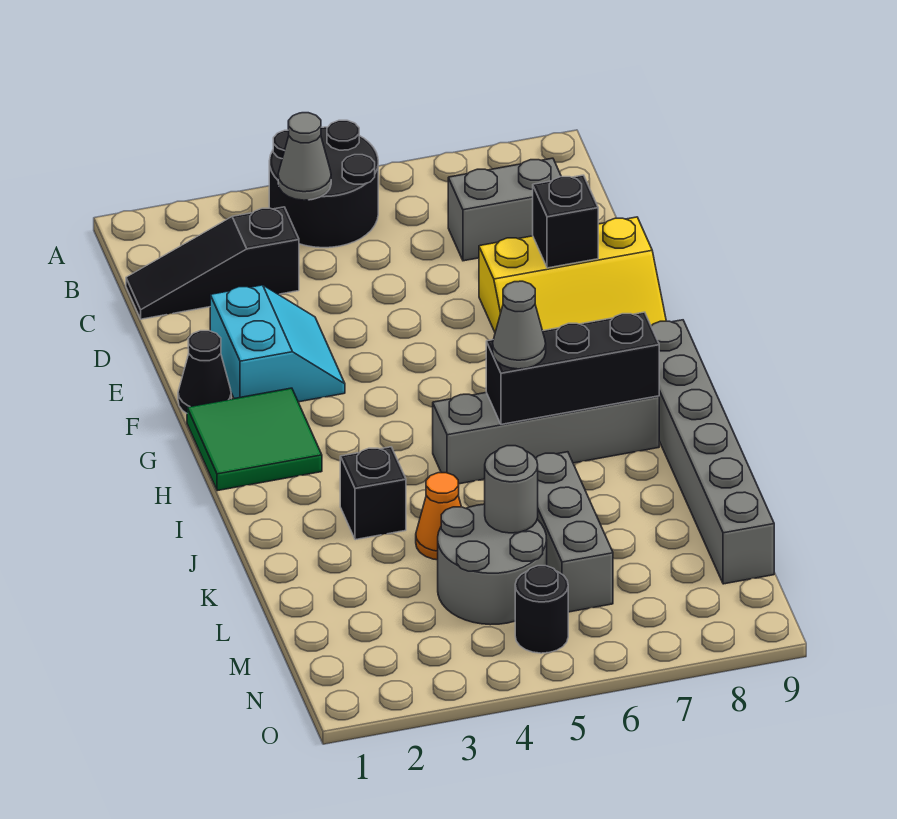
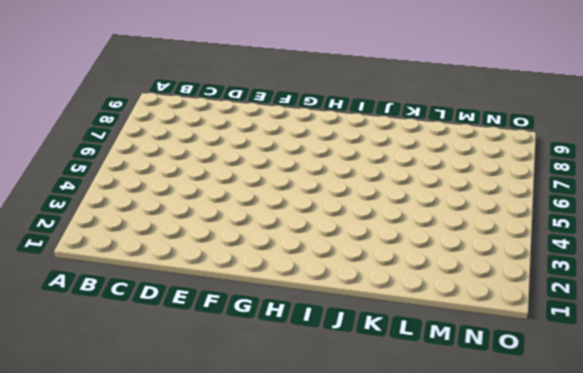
none -> black 2x2 round brick [269,120,378,248]
none -> black 1x3 slope [126,207,299,319]
none -> grey 1x2 brick [448,158,561,261]

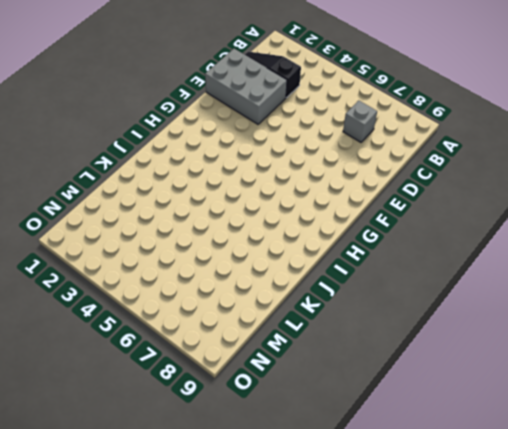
grey 1x1 brick [343,100,377,142] -> grey 1x2 brick [448,158,561,261]
grey 2x3 brick [205,49,287,124] -> cyan 2x2 slope [210,285,345,402]
none -> black 2x2 round brick [269,120,378,248]
none -> yellow 2x3 slope [479,217,666,332]
none -> black 1x1 cone [178,331,231,413]

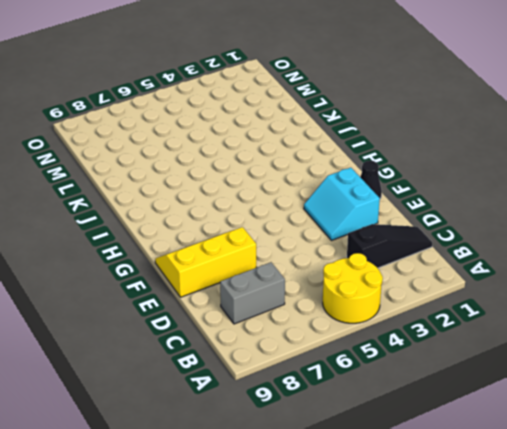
yellow 2x2 round brick [323,253,383,323] -> black 2x2 round brick [269,120,378,248]
none -> green 2x2 tile [187,388,322,491]
none -> grey 1x6 brick [651,320,774,584]
none -> grey 1x4 brick [433,393,659,484]

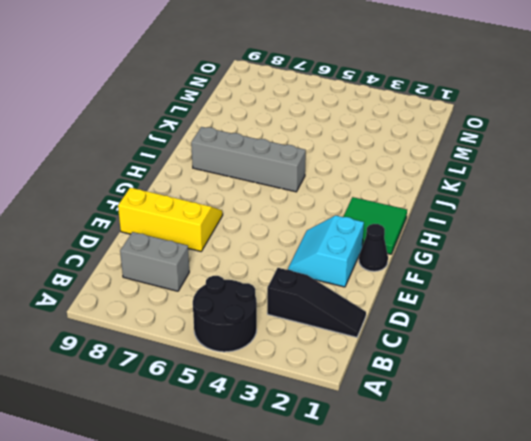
none -> grey 1x6 brick [651,320,774,584]
none -> black 1x1 brick [340,447,406,540]
none -> orange 1x1 cone [416,473,461,560]

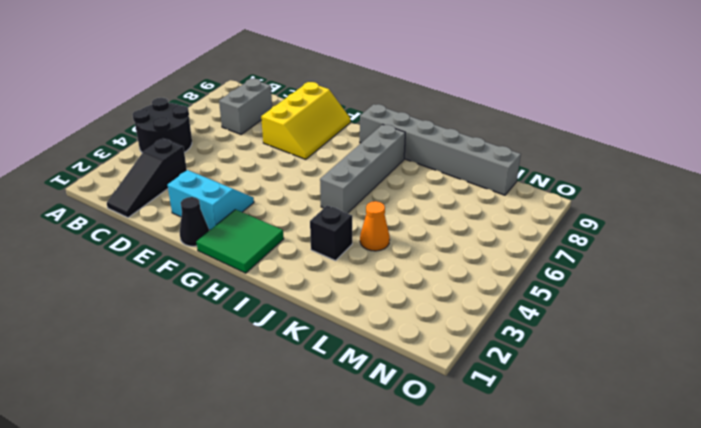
none -> grey 1x3 brick [536,452,613,612]
none -> grey 2x2 round brick [438,504,547,625]
none -> black 1x1 round brick [515,566,568,653]

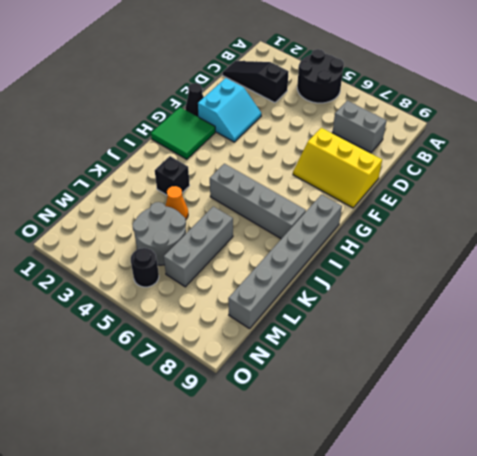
none -> grey 1x1 cone [278,113,331,200]
none -> black 1x1 brick [533,175,598,268]
none -> black 1x3 brick [486,312,659,424]

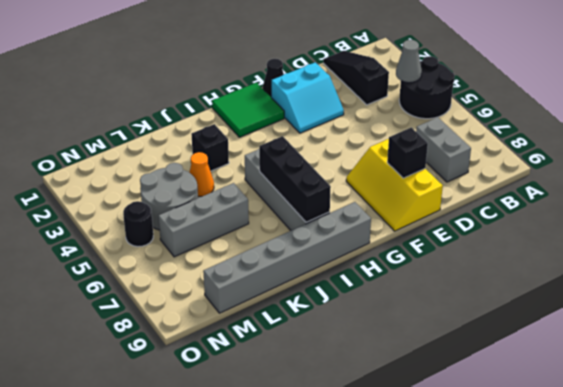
none -> grey 1x1 round brick [485,446,538,533]
none -> grey 1x1 cone [493,281,546,369]

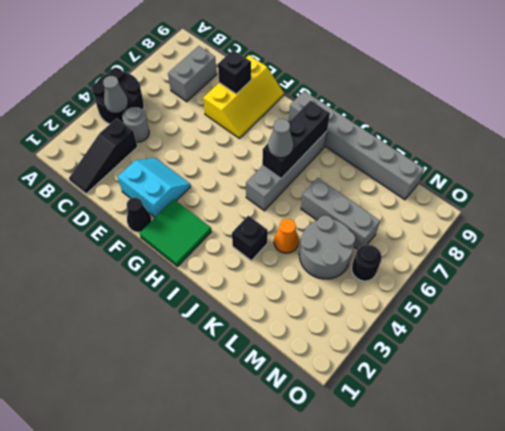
grey 1x1 round brick [122,107,149,142] -> grey 1x1 round brick moved to [485,446,538,533]

